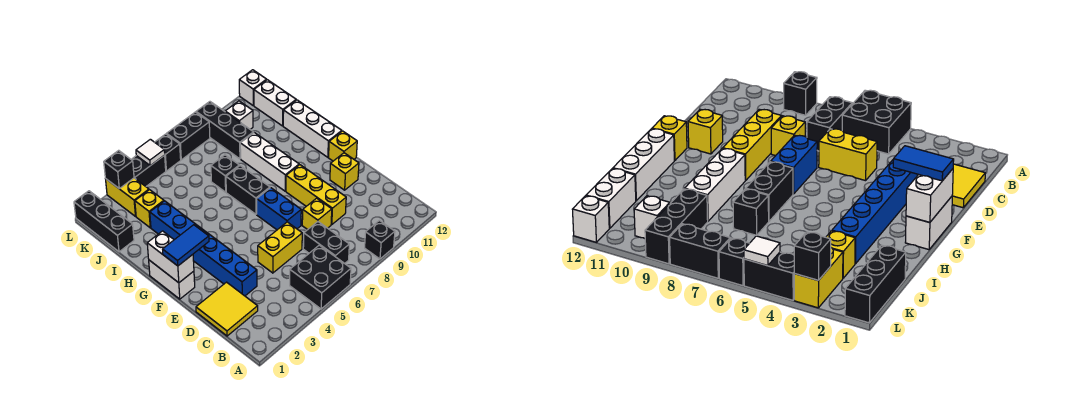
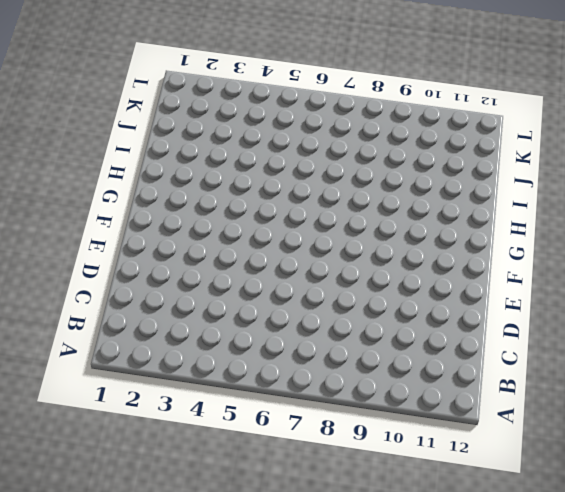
none -> black 2x2 brick [290,245,351,309]
none -> black 1x1 brick [365,220,395,259]
none -> black 1x2 brick [303,222,349,263]
none -> yellow 2x2 tile [196,282,258,336]

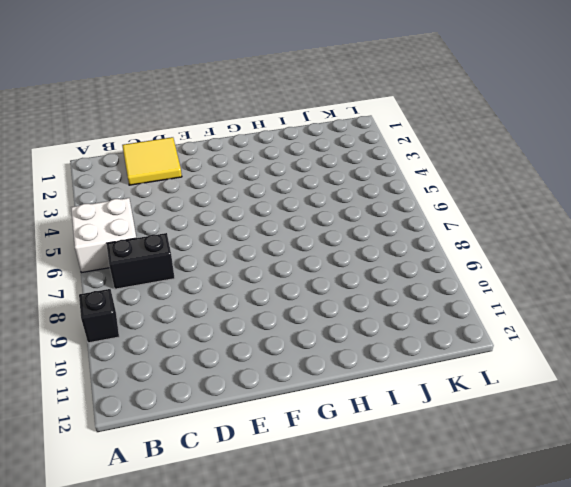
white 2x2 brick [71,198,136,273] -> black 2x2 brick [290,245,351,309]
none -> blue 1x6 brick [150,201,257,296]
none -> yellow 1x2 brick [258,222,302,273]
none -> yellow 1x1 brick [302,198,332,230]
none -> yellow 1x3 brick [286,165,346,225]

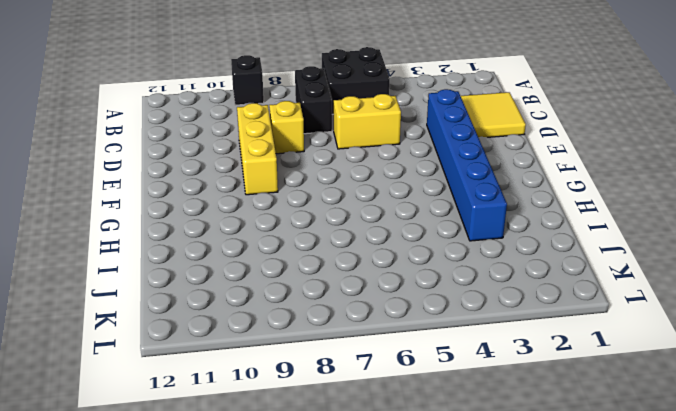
none -> blue 1x2 brick [257,188,301,230]
none -> yellow 1x1 brick [330,153,359,190]
none -> white 1x2 brick [149,260,195,299]
none -> yellow 1x1 brick [329,131,357,161]

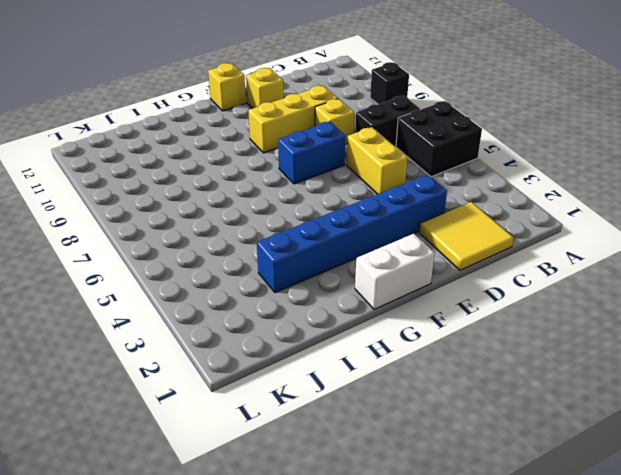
none -> black 1x2 brick [226,166,270,214]
none -> white 1x3 brick [240,133,299,191]
none -> white 1x3 brick [283,100,342,157]
none -> black 1x1 brick [211,155,239,192]

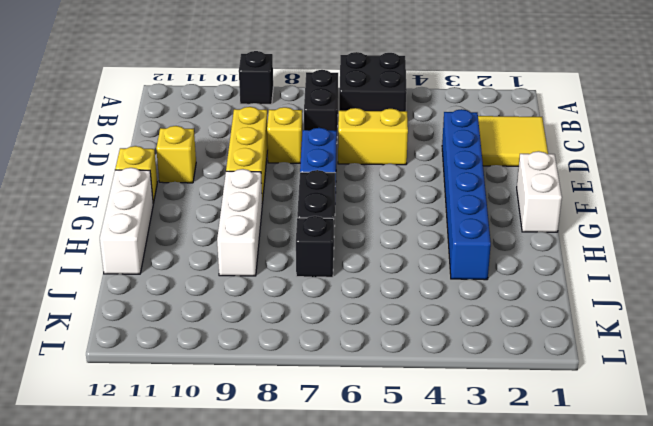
none -> black 1x3 brick [74,191,134,252]
none -> yellow 1x1 brick [135,190,164,228]
none -> black 1x3 brick [196,102,254,159]
none -> white 1x2 brick [254,80,296,126]

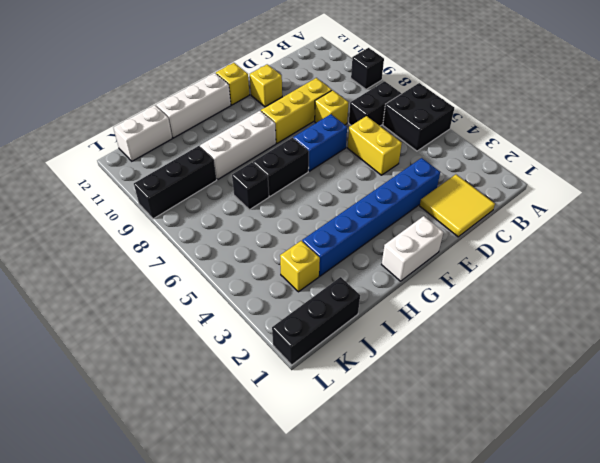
none -> yellow 1x2 brick [105,178,149,216]
none -> white 1x1 brick [225,101,253,129]
none -> black 1x2 brick [131,155,166,186]
none -> black 1x1 brick [155,134,181,171]

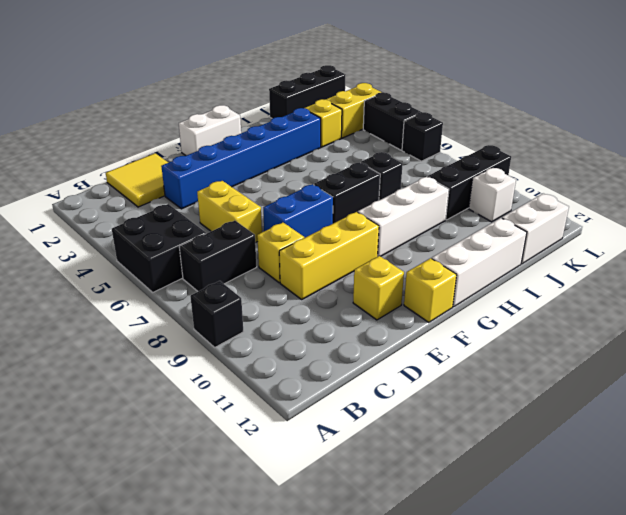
none -> black 1x2 brick [167,112,210,160]
none -> white 1x1 brick [239,70,267,105]
none -> white 1x2 brick [147,231,194,283]
none -> black 1x1 brick [104,150,134,189]

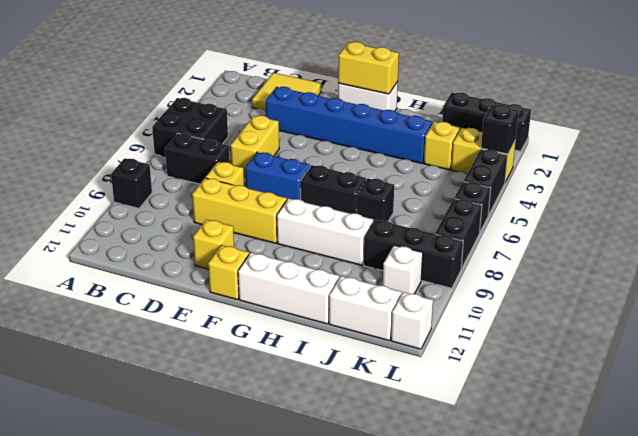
yellow 1x2 brick [338,42,399,94] -> white 1x2 brick [147,231,194,283]
none -> white 1x1 tile [136,139,165,166]
none -> blue 1x2 tile [163,225,209,266]

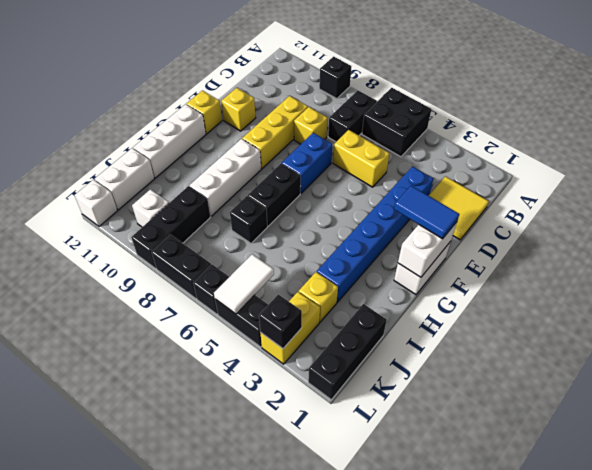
white 1x2 tile [214,254,274,314] -> white 1x1 tile [136,139,165,166]

